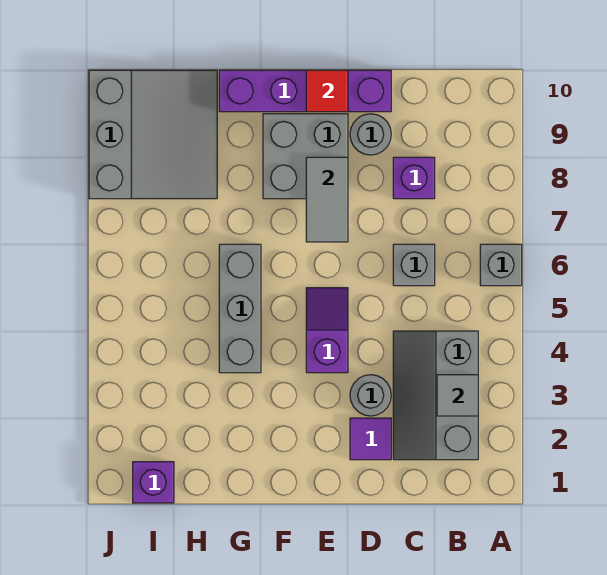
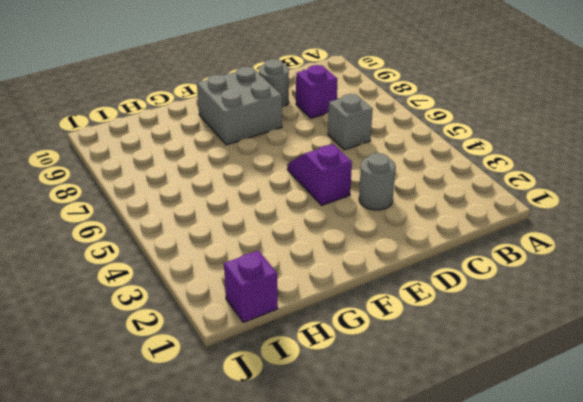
none -> grey 1x1 brick [480,244,522,286]
none -> grey 2x3 slope [393,331,478,460]
none -> purple 1x1 tile [350,418,391,460]

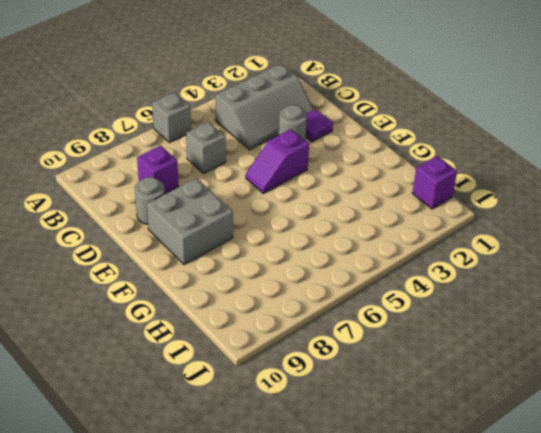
none -> purple 1x4 brick [219,70,391,112]
none -> grey 1x3 brick [219,244,261,373]
none -> grey 3x3 slope [89,70,217,199]

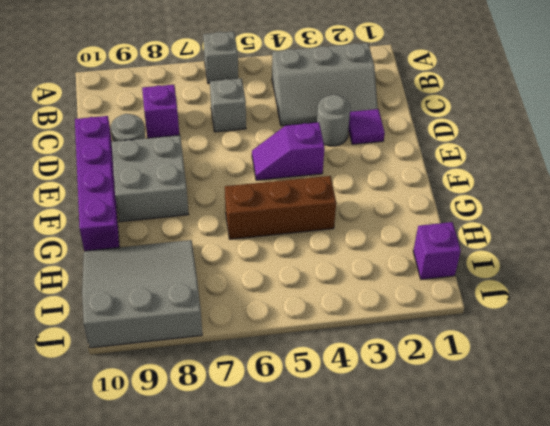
brown 1x3 brick [225,176,336,239] -> grey 1x3 brick [219,244,261,373]
none -> grey 1x1 tile [437,375,478,416]
none -> grey 1x2 tile [306,157,348,242]
none -> red 1x1 tile [306,70,348,112]

